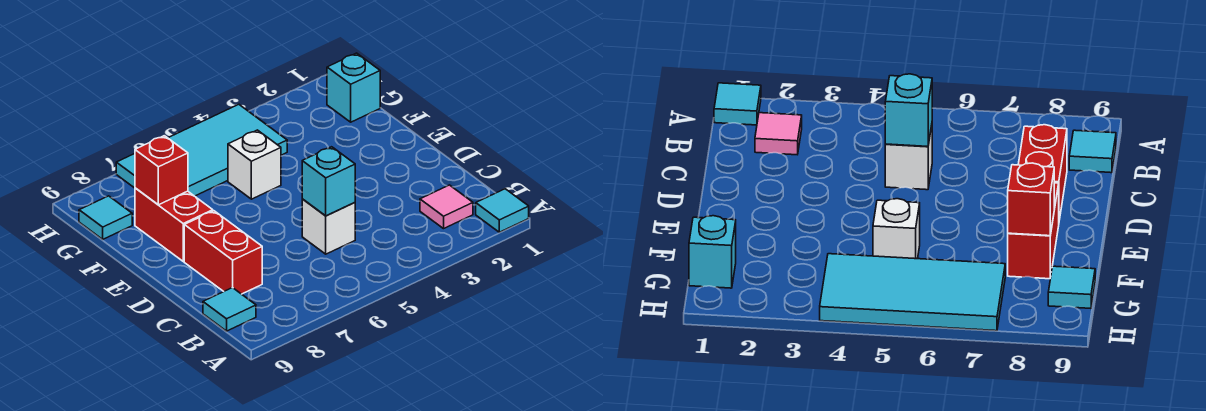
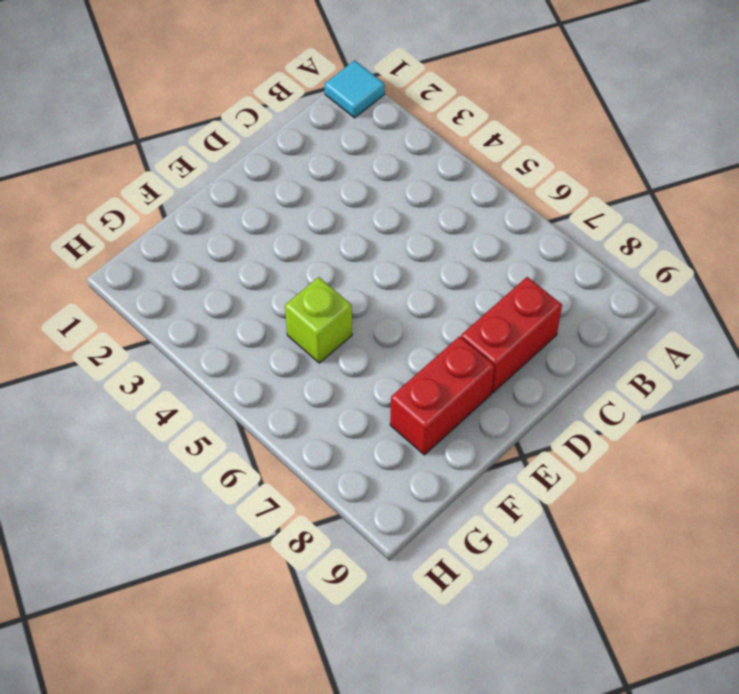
lime 1x1 brick [285,277,352,363] -> white 1x1 brick [228,130,281,199]
none -> pink 1x1 tile [420,185,473,229]
none -> cyan 1x1 tile [203,288,256,331]
none -> white 1x1 brick [302,199,355,254]

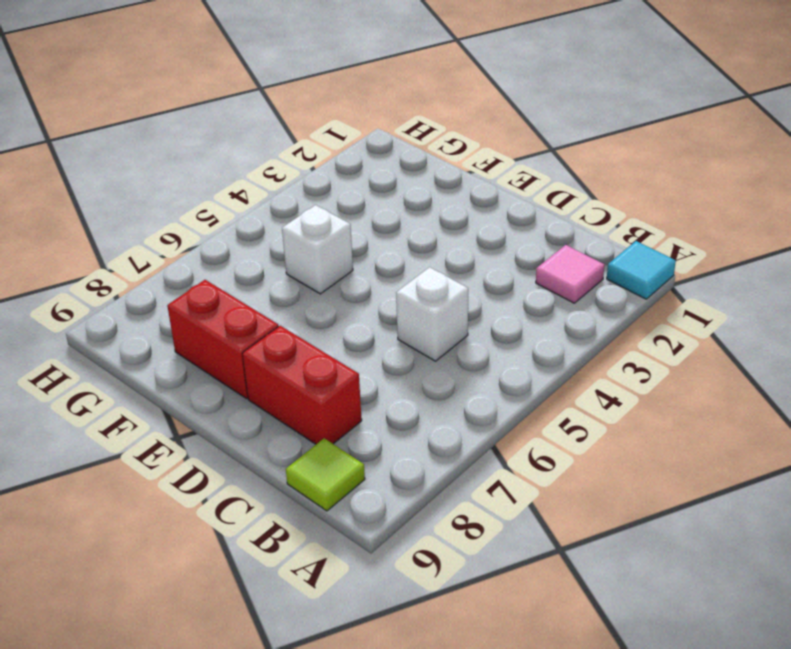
lime 1x1 tile [286,438,365,511] -> cyan 1x1 tile [203,288,256,331]
none -> cyan 1x1 brick [327,53,380,122]
none -> cyan 2x4 tile [116,104,287,196]
none -> cyan 1x1 tile [79,196,132,239]

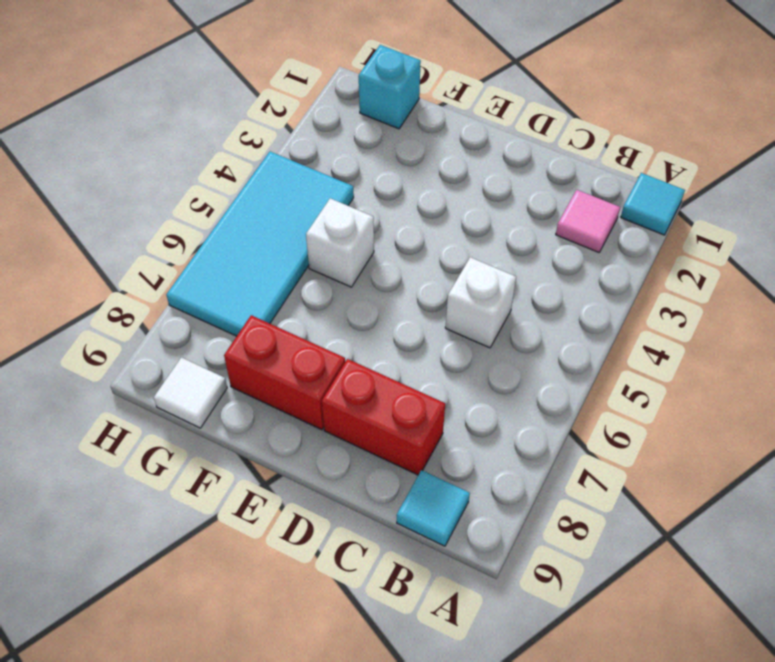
white 1x1 tile [154,357,227,428] -> cyan 1x1 tile [79,196,132,239]
none -> cyan 1x1 brick [302,147,355,216]
none -> red 1x1 brick [135,136,188,205]

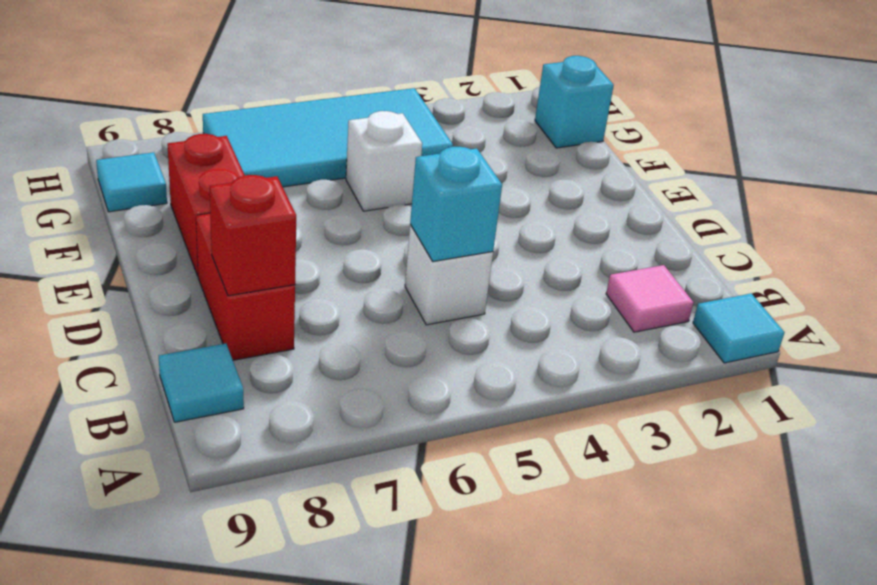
red 1x1 brick [210,175,296,296] -> red 1x1 brick moved to [135,136,188,205]

